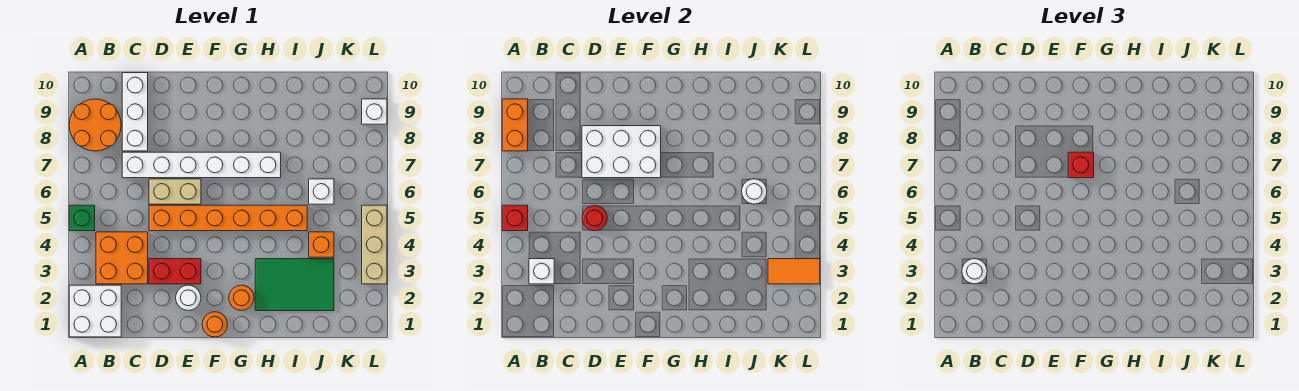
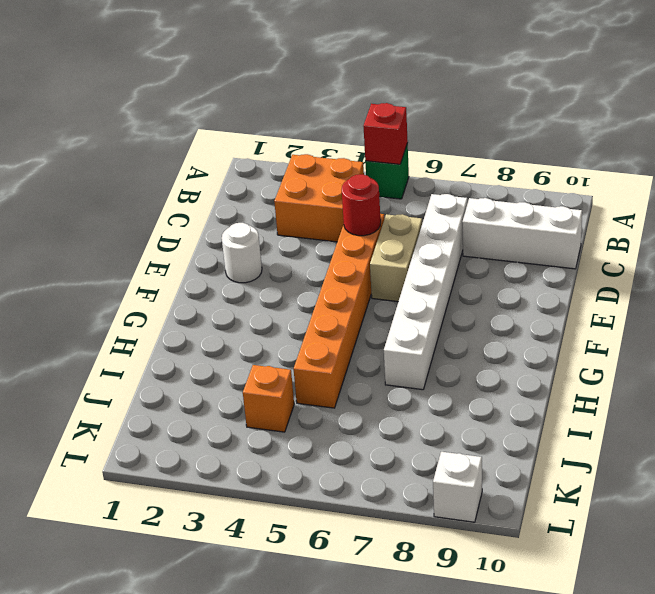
none -> white 2x2 brick [69,285,121,337]
none -> orange 2x2 round brick [69,99,121,151]
none -> red 1x2 brick [149,259,201,284]

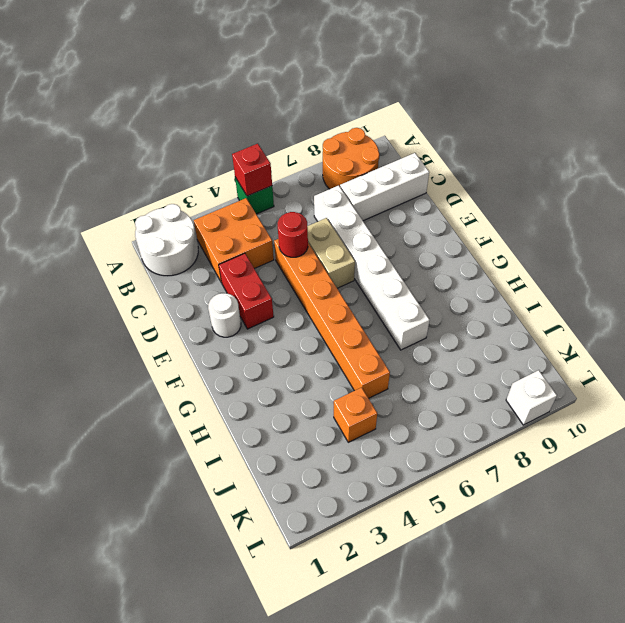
white 2x2 round brick [135,204,198,276] -> white 2x2 brick [69,285,121,337]
none -> orange 1x1 round brick [202,312,228,337]
none -> orange 1x1 round brick [229,285,254,310]
none -> green 2x3 tile [255,259,334,311]

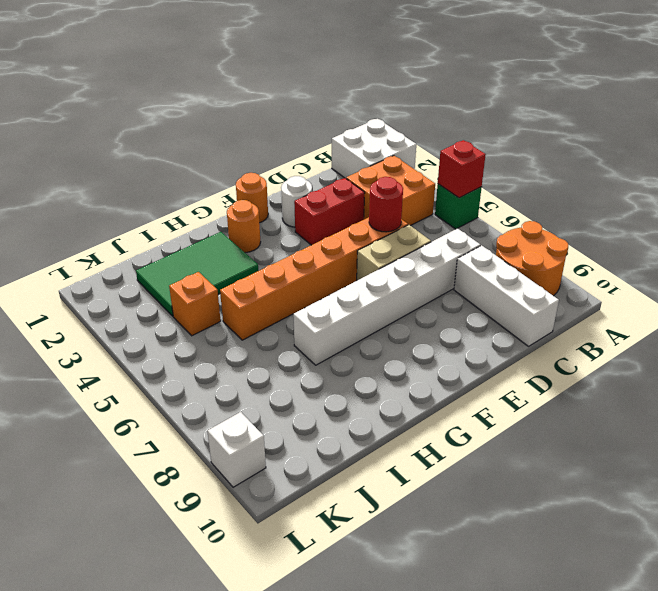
none -> white 1x1 brick [309,179,334,204]
none -> tan 1x3 brick [362,205,387,284]
none -> orange 1x2 brick [502,99,528,151]

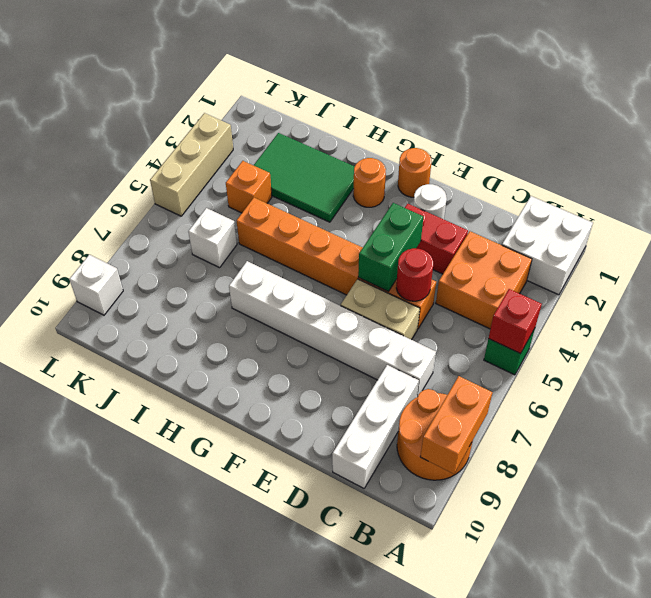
green 1x2 brick [358,203,423,291] -> none
none -> white 1x1 brick [529,259,554,284]
none -> white 2x3 brick [582,126,661,178]
none -> white 1x1 round brick [742,179,767,204]

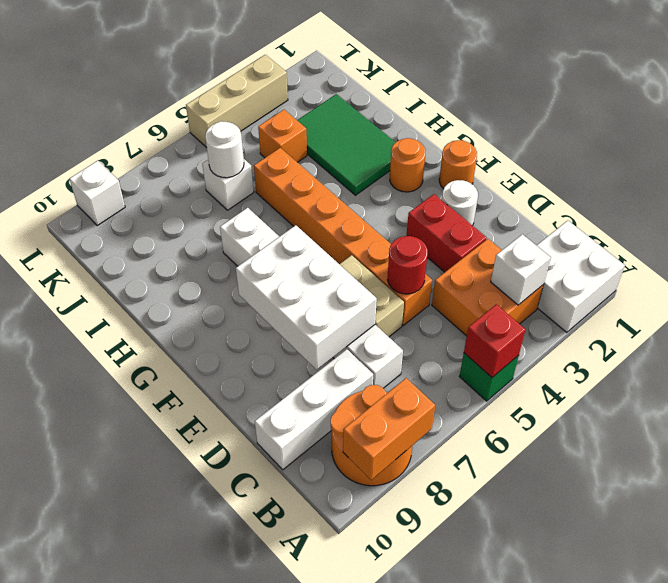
none -> orange 1x2 tile [768,259,820,284]
none -> white 1x1 round brick [962,259,987,284]
none -> red 1x1 brick [1068,152,1094,178]

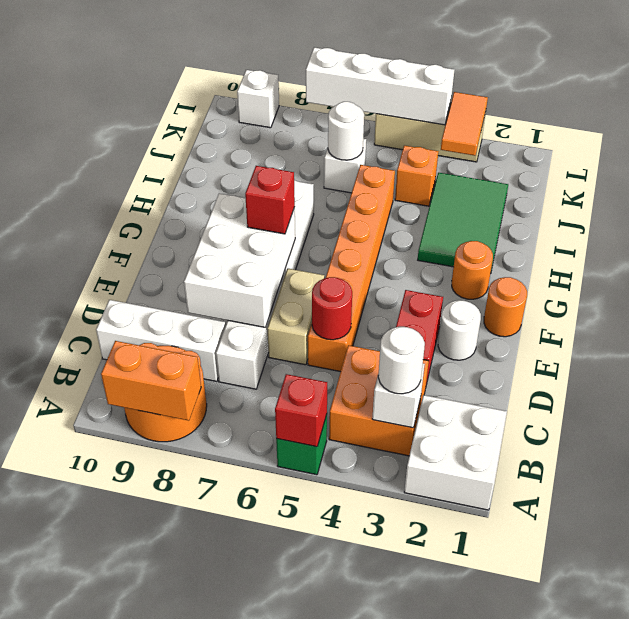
white 1x4 brick [306,47,454,125] -> none

